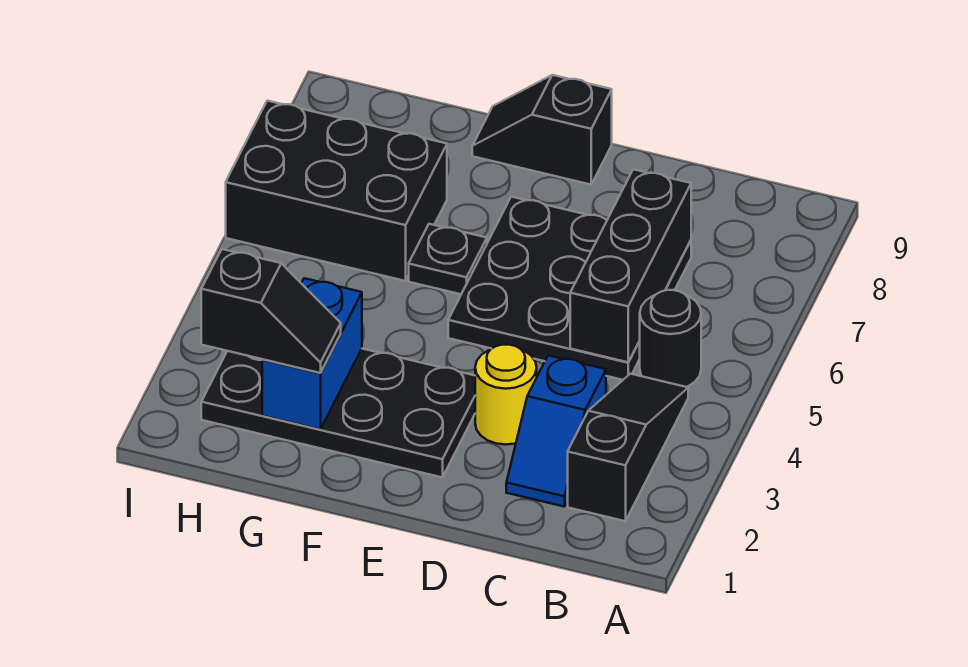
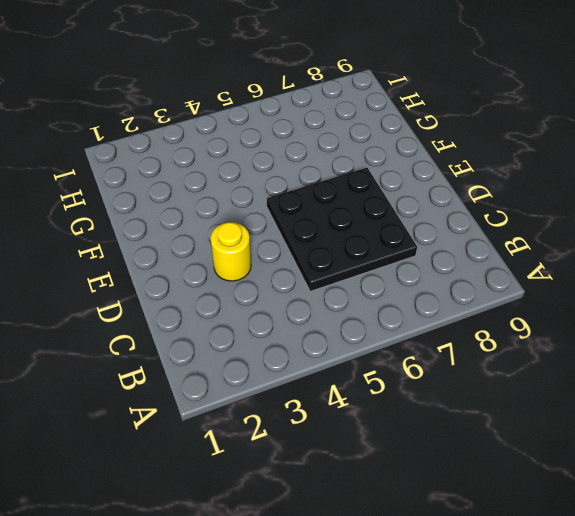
none -> black 1x3 slope [568,374,688,521]
none -> black 1x1 round brick [639,290,701,387]
none -> blue 1x2 slope [506,355,606,507]

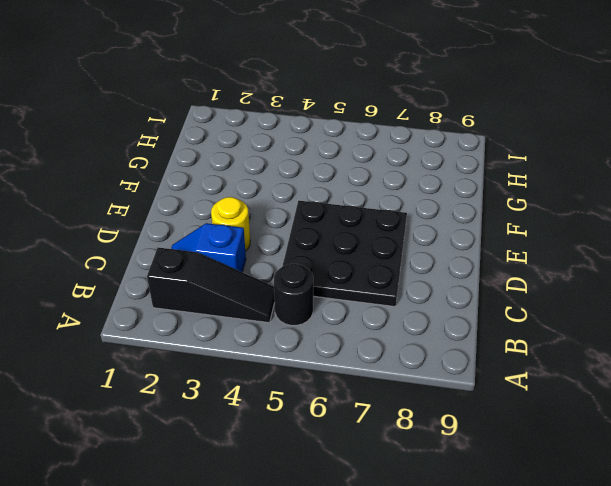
none -> black 2x4 plate [201,349,475,477]
none -> black 1x2 slope [472,75,612,185]
none -> black 1x1 plate [409,224,487,294]

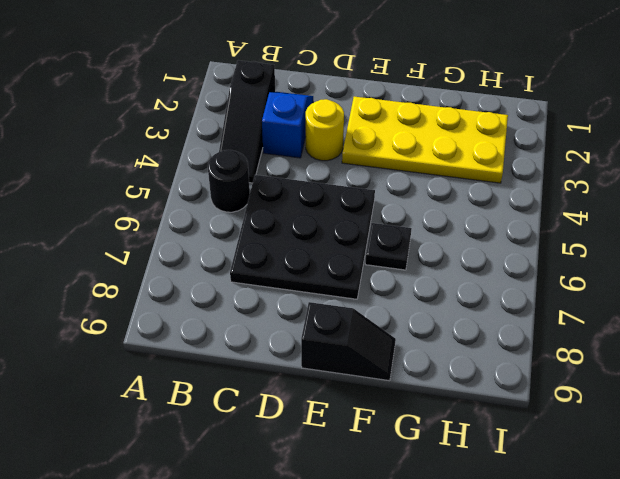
yellow 2x4 plate [342,97,508,183] -> black 2x4 plate [201,349,475,477]
none -> black 2x3 brick [226,101,447,281]
none -> black 1x3 brick [570,169,691,362]
none -> blue 1x2 brick [262,278,362,429]

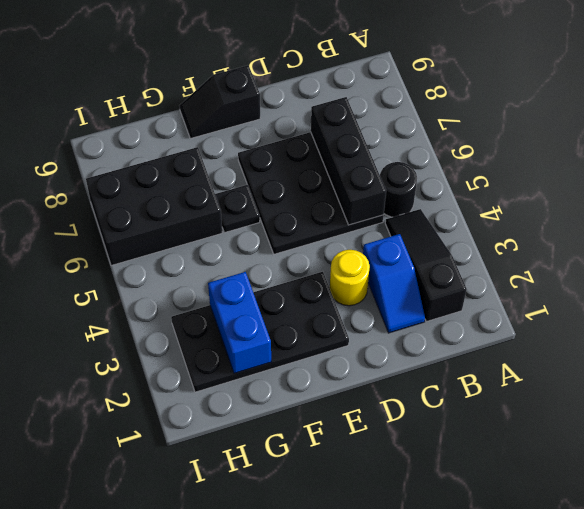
none -> black 1x2 slope [201,249,341,373]

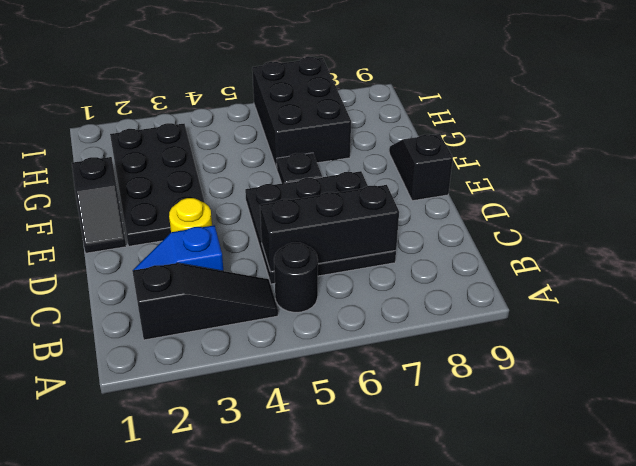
black 1x2 slope [72,157,126,253] -> black 1x2 slope moved to [201,249,341,373]
none -> blue 1x2 brick [262,278,362,429]

